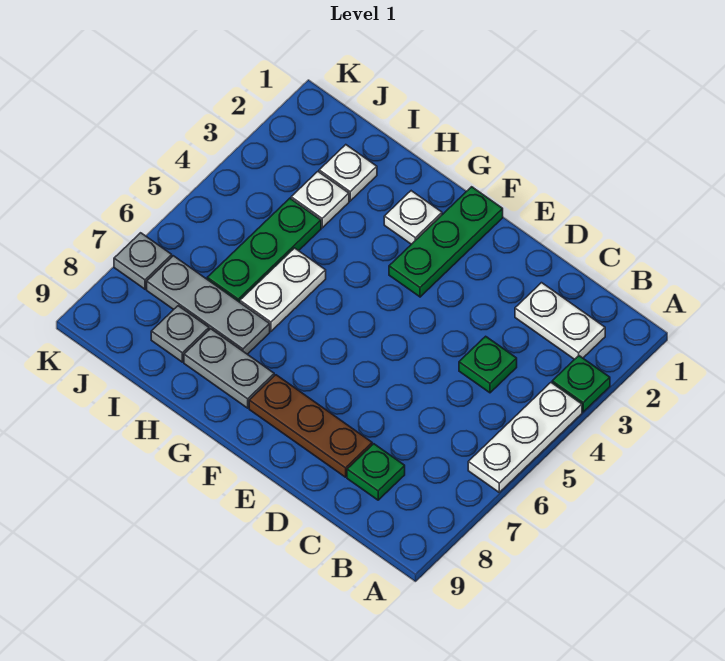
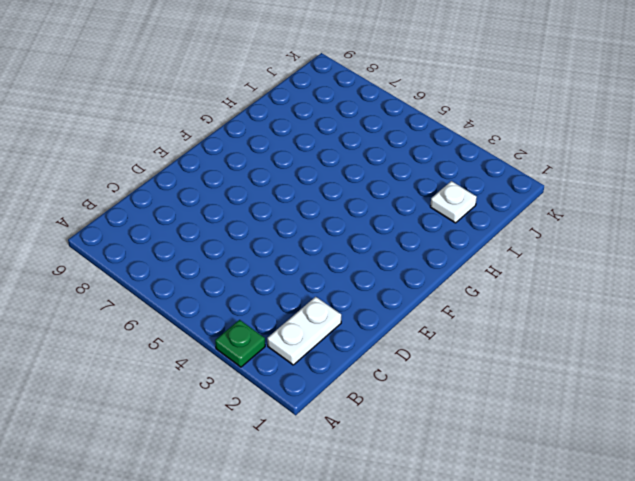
none -> white 1x3 plate [468,383,582,492]
none -> green 1x1 plate [459,336,517,393]
none -> green 1x1 plate [347,444,405,500]

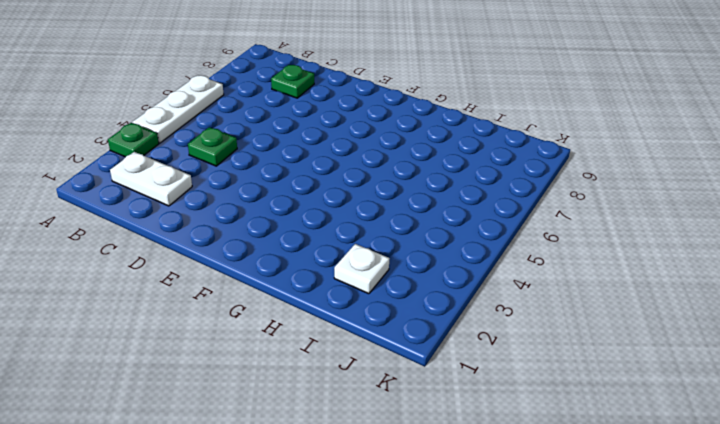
none -> brown 1x3 plate [249,375,372,477]
none -> green 1x3 plate [389,187,503,297]
none -> white 1x1 plate [384,191,442,244]

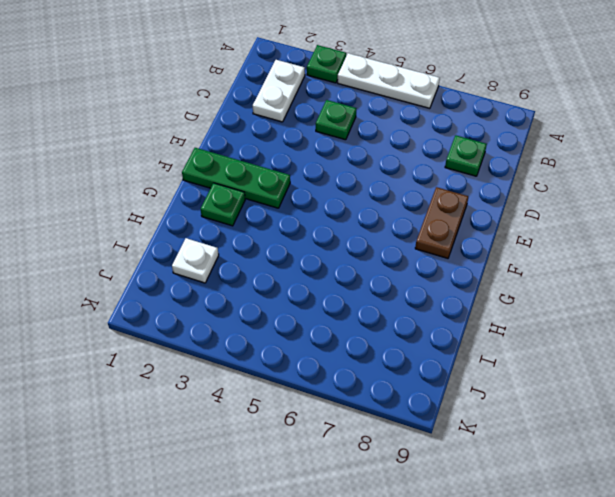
brown 1x2 plate [415,187,468,258] -> brown 1x3 plate [249,375,372,477]
green 1x1 plate [201,183,245,226] -> white 1x1 plate [384,191,442,244]
none -> grey 1x2 plate [184,329,274,408]
none -> white 1x2 plate [240,248,326,331]
none -> grey 1x3 plate [147,256,270,354]

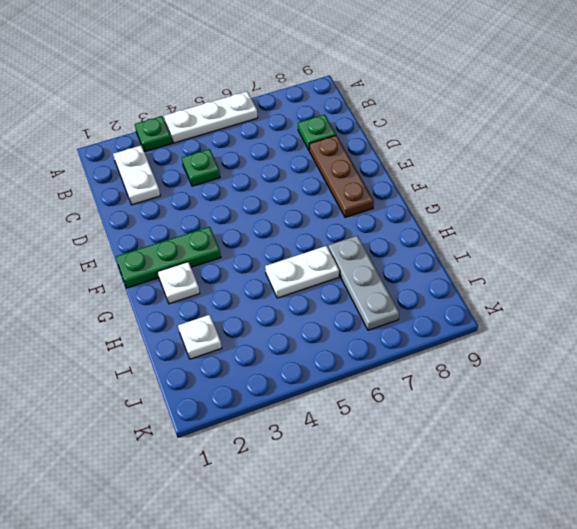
none -> grey 1x2 plate [184,329,274,408]
none -> white 1x1 plate [291,172,349,228]
none -> green 1x3 plate [207,198,321,302]

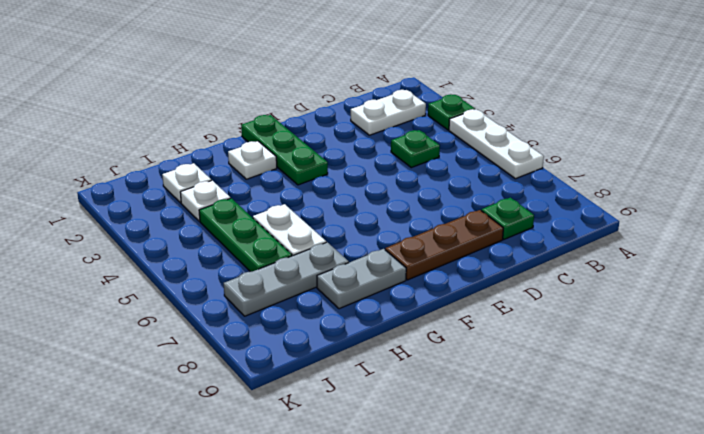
none -> grey 1x1 plate [151,306,209,362]
none -> grey 1x1 plate [114,233,172,289]

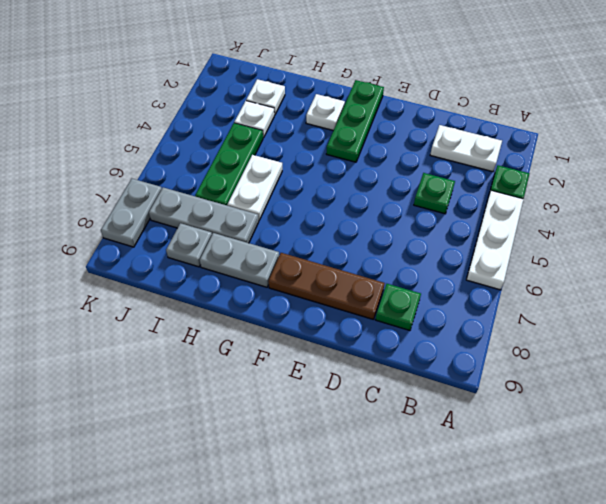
grey 1x2 plate [101,179,162,247] -> grey 1x1 plate [114,233,172,289]

